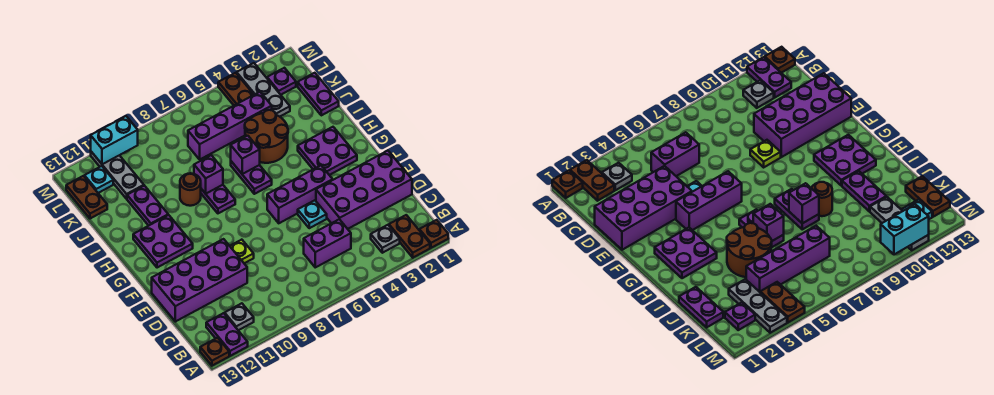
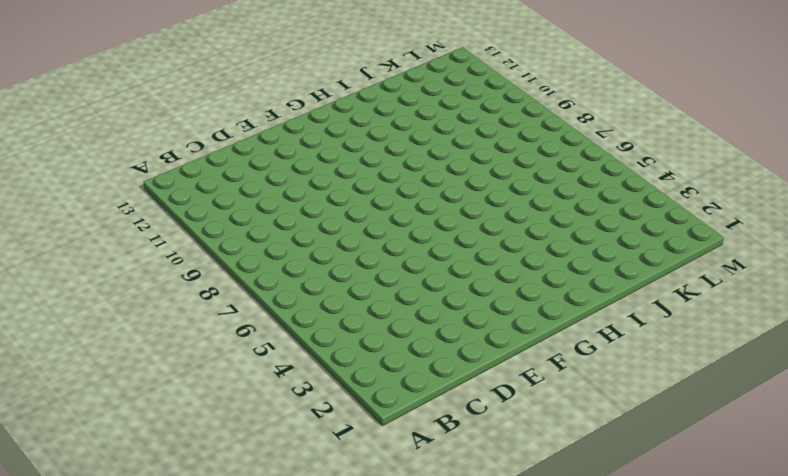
none -> brown 1x1 plate [419,220,448,248]
none -> brown 1x2 plate [389,215,430,258]
none -> purple 1x2 plate [206,313,248,356]
none -> brown 1x1 plate [200,338,229,366]

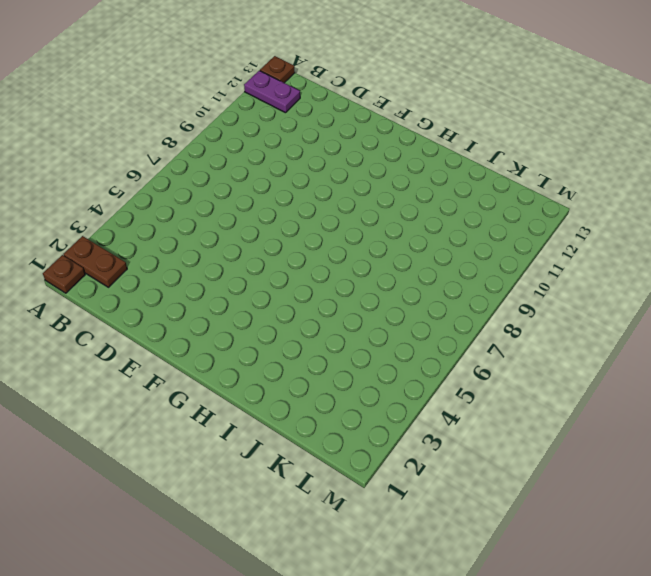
none -> grey 1x1 plate [371,225,400,253]
none -> grey 1x1 plate [225,303,254,330]
none -> purple 1x2 brick [304,219,351,267]
none -> purple 2x4 brick [316,151,412,229]

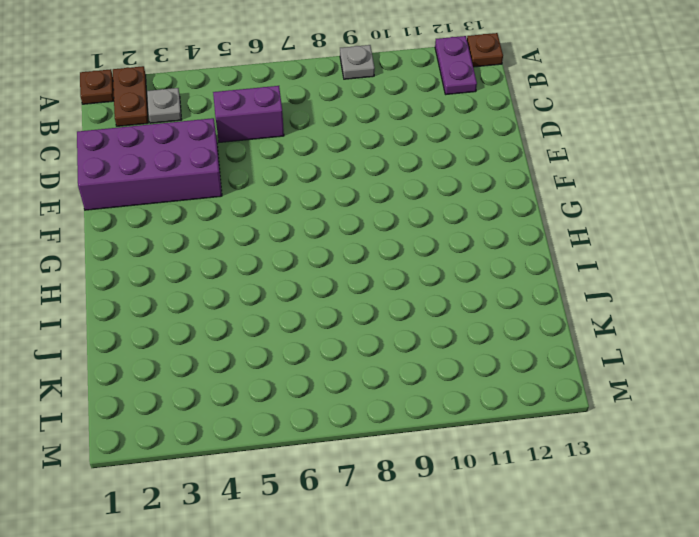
grey 1x1 plate [340,45,375,79] -> grey 1x1 plate moved to [225,303,254,330]
none -> purple 2x4 brick [152,239,247,322]
none -> cyan 1x1 plate [298,200,327,228]
none -> lime 1x1 plate [230,240,254,263]
none -> purple 1x3 brick [267,165,333,223]

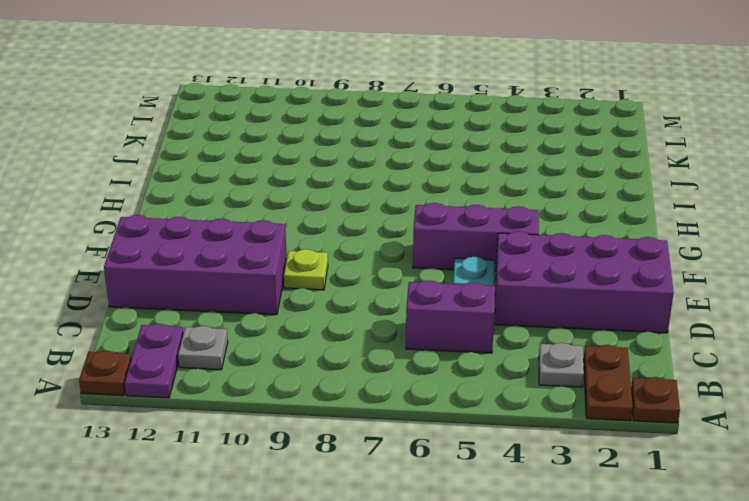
none -> purple 2x2 plate [298,127,357,175]
none -> purple 2x2 plate [133,215,193,268]
none -> purple 1x2 plate [231,161,272,194]
none -> purple 1x2 plate [201,185,235,213]

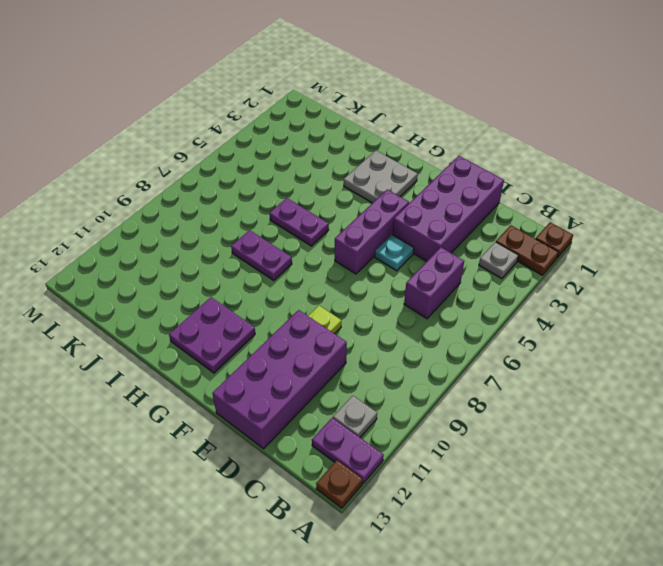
grey 2x2 plate [344,151,418,203] -> purple 2x2 plate [298,127,357,175]
none -> brown 2x2 round brick [245,110,288,163]
none -> brown 1x1 round brick [180,173,201,206]
none -> purple 1x2 plate [127,186,168,226]
none -> purple 1x2 plate [298,73,339,115]

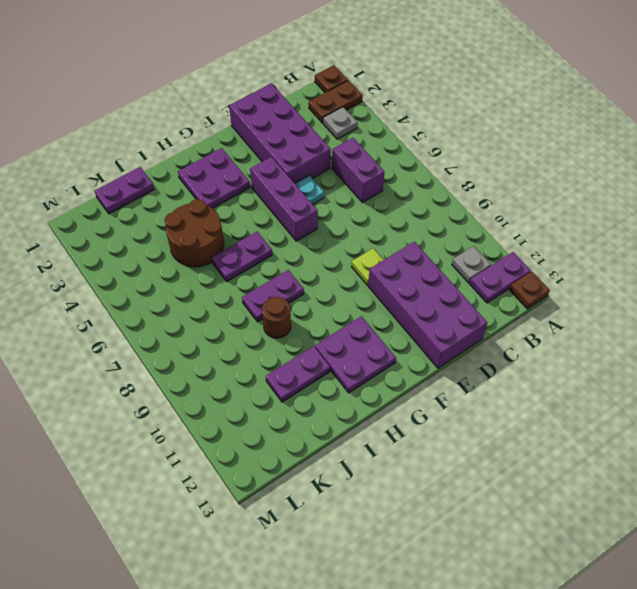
none -> grey 1x3 plate [237,63,290,117]
none -> purple 1x4 brick [188,92,272,159]
none -> grey 1x3 plate [91,152,144,199]
none -> brown 1x2 plate [66,176,107,219]

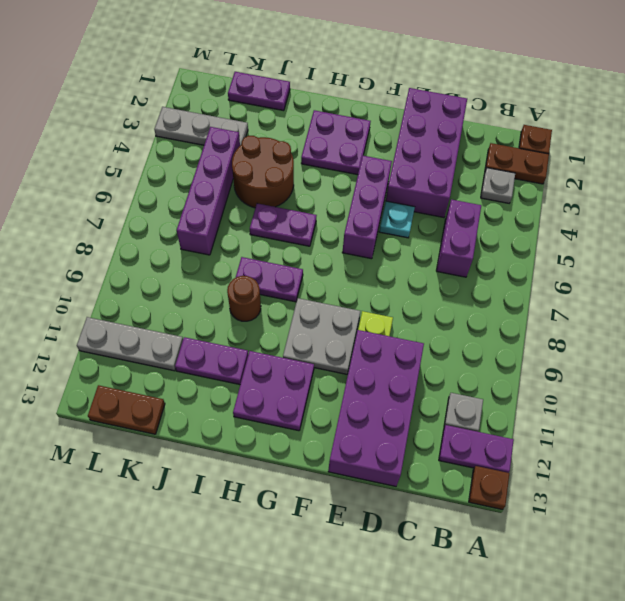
grey 2x2 plate [283,298,360,374] -> none
none -> purple 1x1 plate [267,68,296,95]
none -> brown 1x2 plate [218,73,254,105]
none -> cyan 1x1 plate [84,166,113,193]
none -> purple 1x1 brick [231,136,260,174]

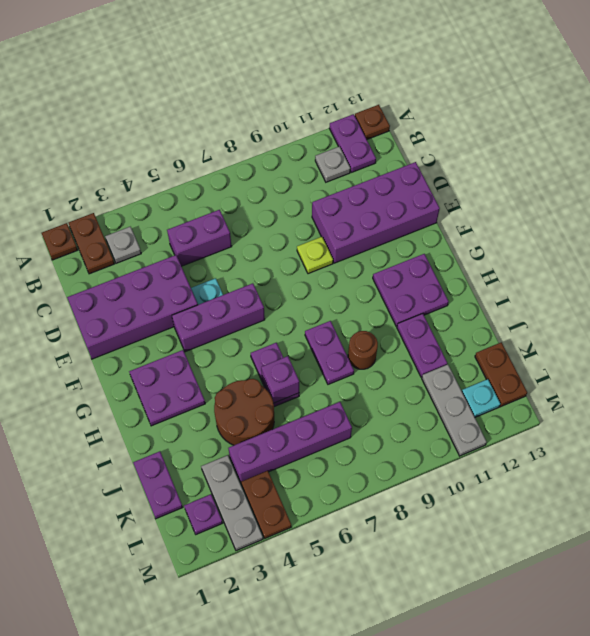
none -> purple 1x1 brick [194,155,223,194]
none -> cyan 1x2 brick [91,116,138,164]

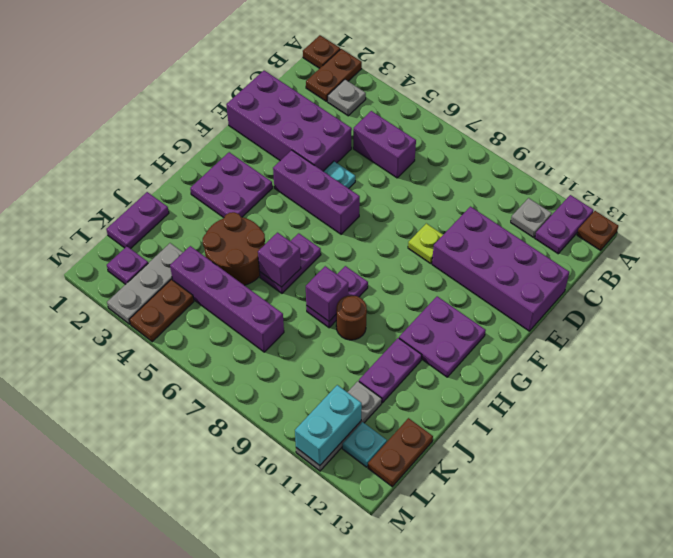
cyan 1x2 brick [295,385,362,465] -> cyan 1x2 brick turned to [91,116,138,164]

